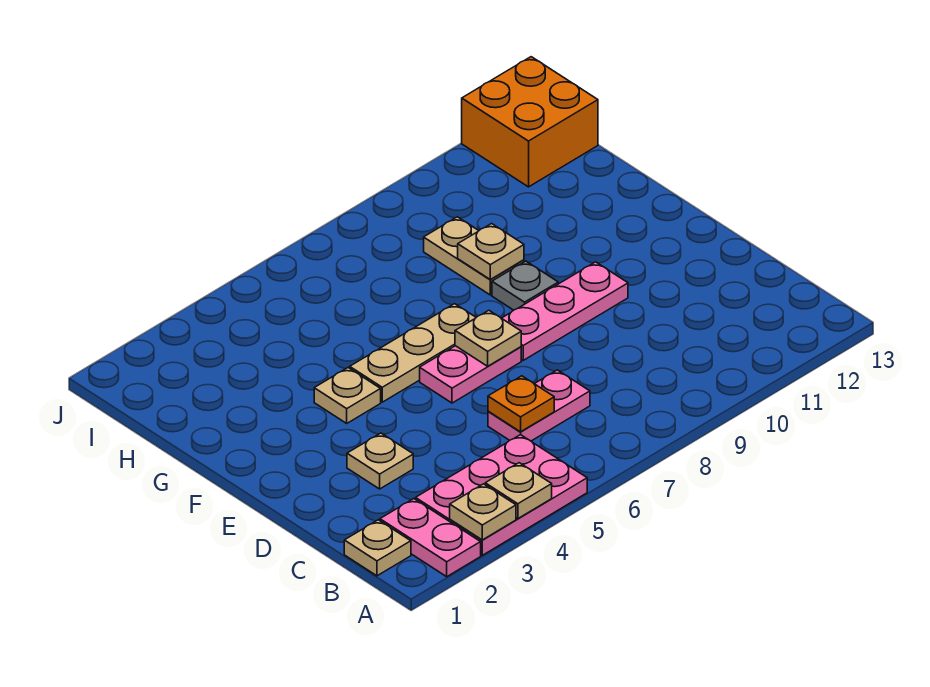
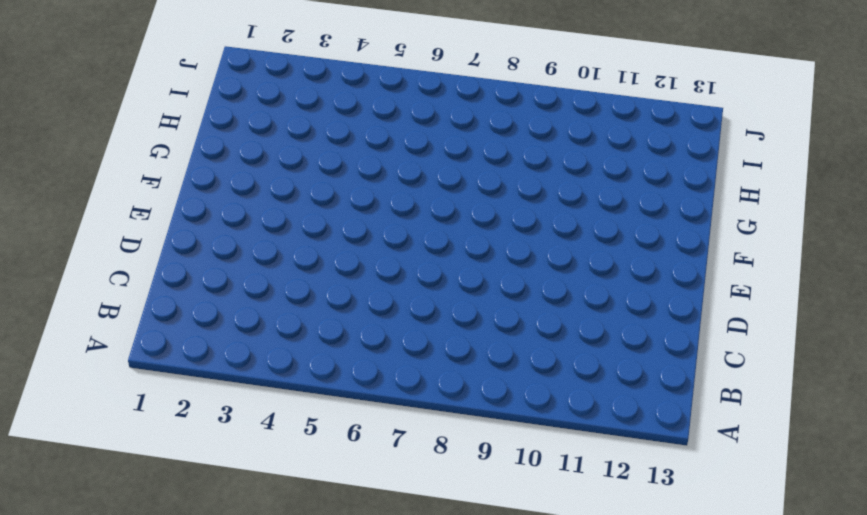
none -> pink 1x2 plate [380,499,481,577]
none -> pink 2x3 plate [416,435,587,555]
none -> tan 1x1 plate [344,520,411,576]

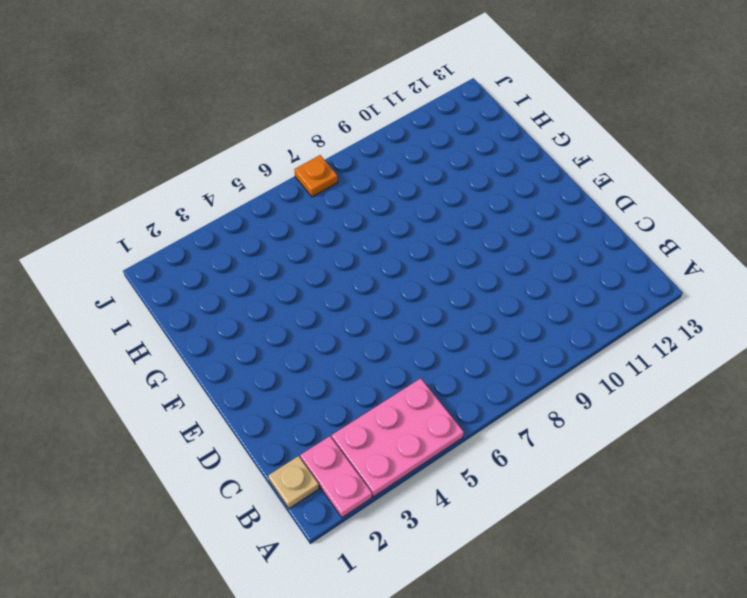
orange 1x1 plate [294,155,338,197] -> orange 1x1 plate moved to [488,376,554,432]
none -> pink 1x2 plate [488,370,590,441]
none -> tan 1x1 plate [347,433,413,489]
none -> pink 1x2 plate [420,346,521,403]

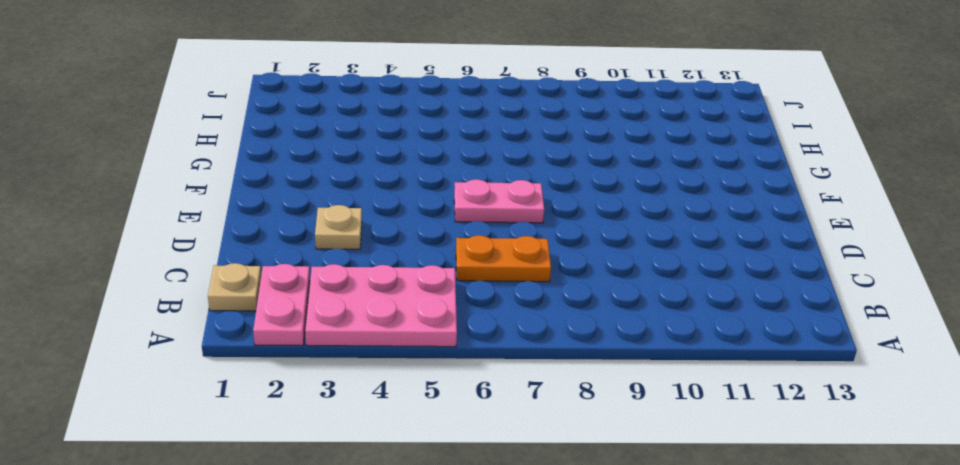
orange 1x2 plate [456,235,551,282] -> pink 1x2 plate [488,370,590,441]
none -> pink 1x3 plate [502,262,628,360]
none -> tan 1x1 plate [314,368,381,423]
none -> tan 1x3 plate [350,304,476,402]

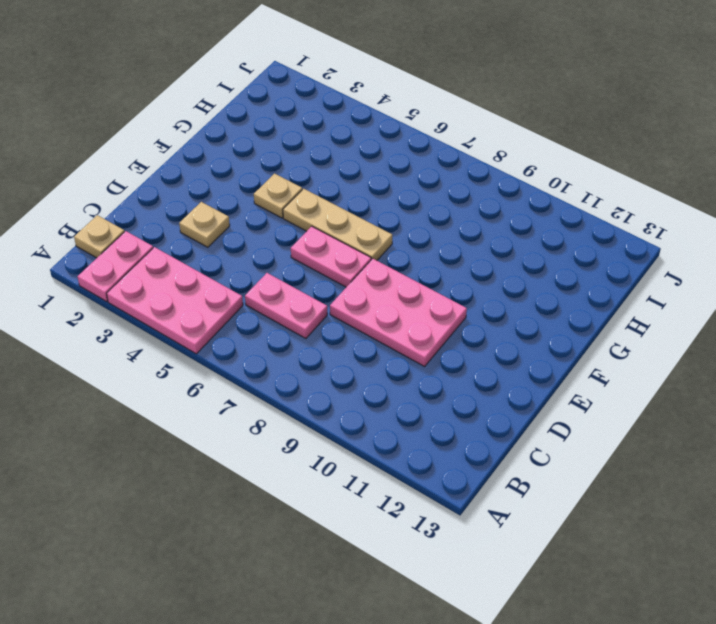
pink 2x3 plate [330,259,467,366] -> pink 1x3 plate [502,262,628,360]
none -> grey 1x1 plate [492,261,558,310]
none -> tan 1x2 plate [424,217,524,295]
none -> orange 2x2 brick [462,57,598,187]

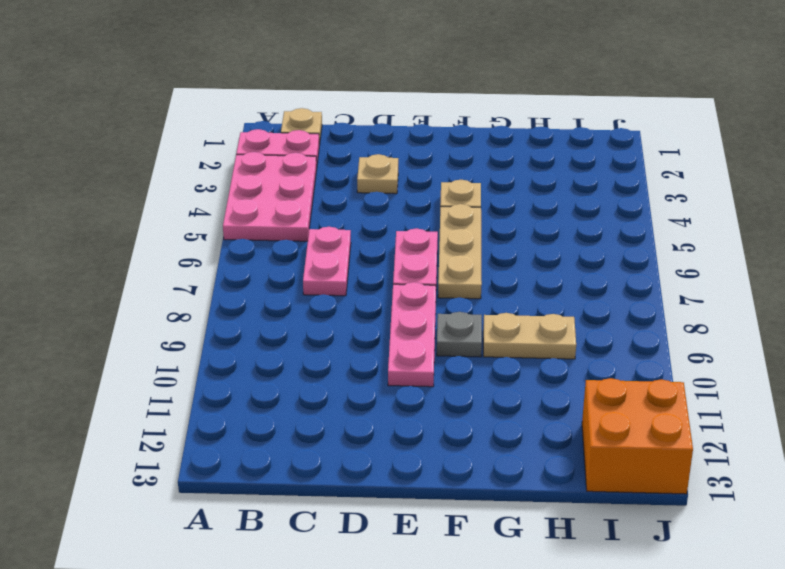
none -> tan 1x1 plate [450,484,516,540]
none -> tan 1x1 plate [485,463,552,519]
none -> orange 1x1 plate [488,376,554,432]

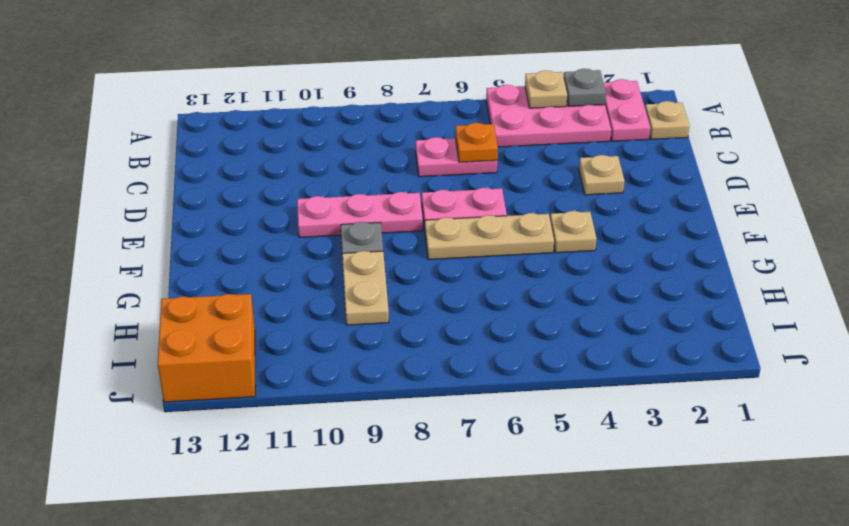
grey 1x1 plate [563,69,606,106] -> tan 1x1 plate [450,484,516,540]
none -> tan 1x1 plate [455,310,521,366]
none -> tan 1x1 plate [458,224,524,279]

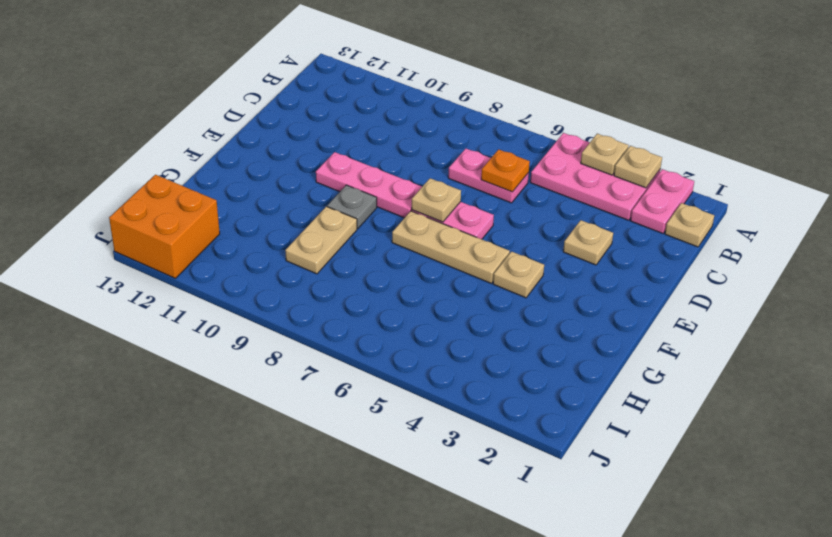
none -> tan 1x1 plate [458,224,524,279]

